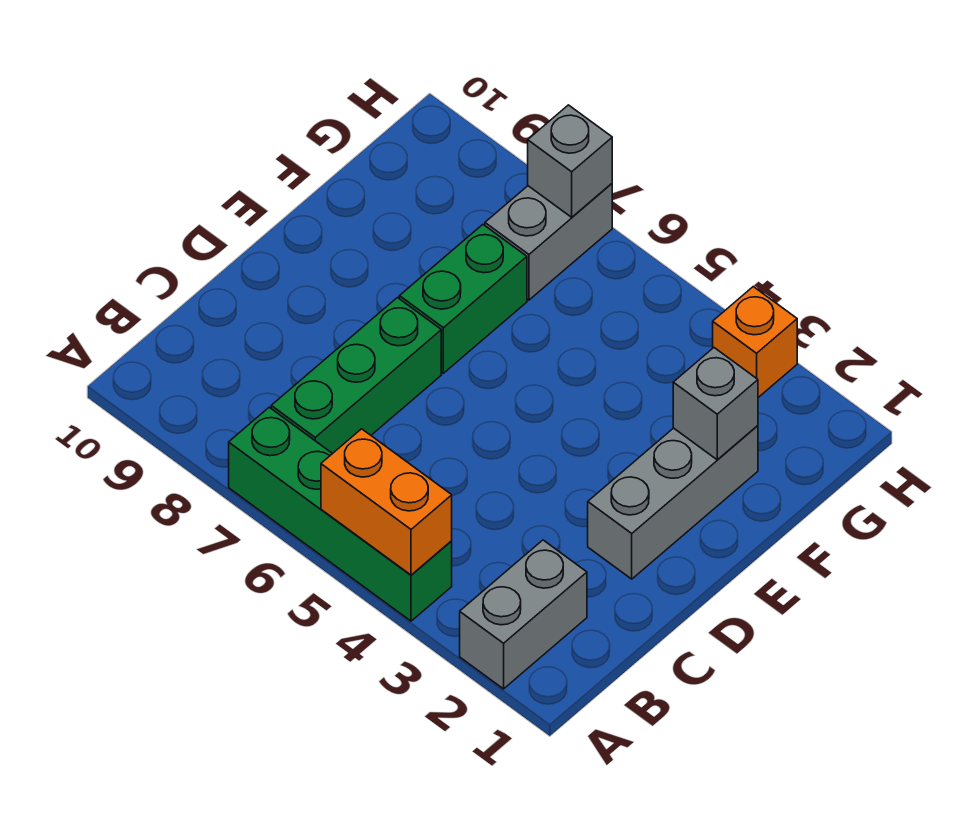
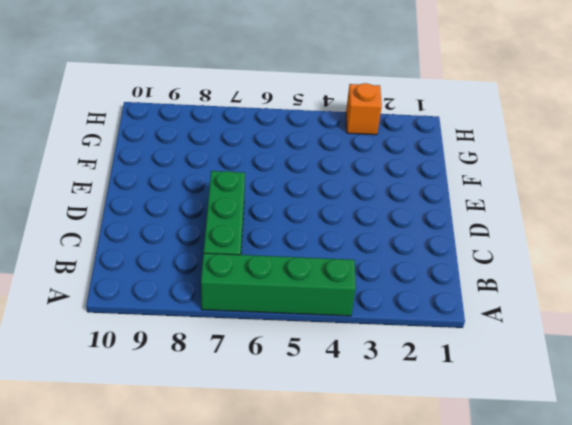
none -> grey 1x2 brick [460,540,587,689]
none -> grey 1x3 brick [588,426,758,579]

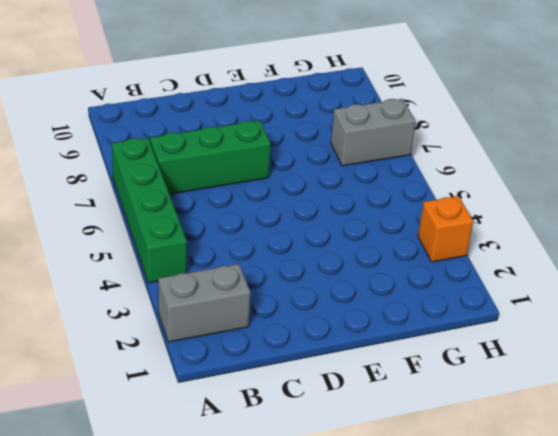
none -> grey 1x3 brick [588,426,758,579]
none -> green 1x2 brick [399,225,527,373]

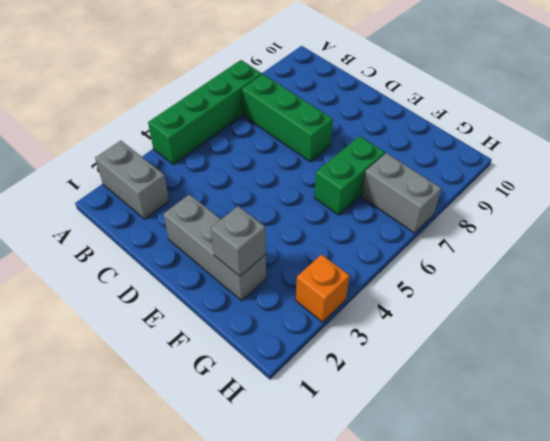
green 1x2 brick [314,136,385,215] -> green 1x2 brick turned to [399,225,527,373]
none -> orange 1x2 brick [321,429,452,575]
none -> grey 1x1 brick [528,105,612,217]

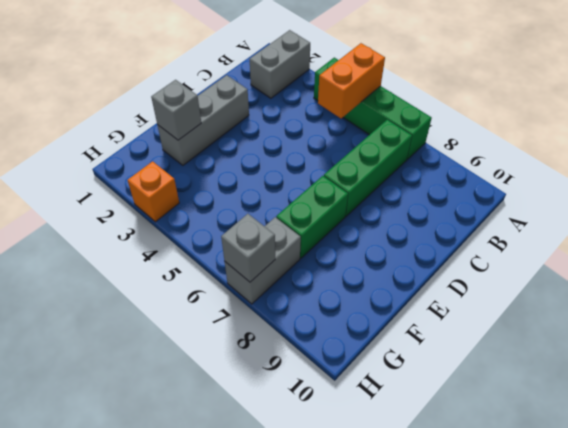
orange 1x2 brick [318,43,385,118] -> orange 1x2 brick turned to [321,429,452,575]

